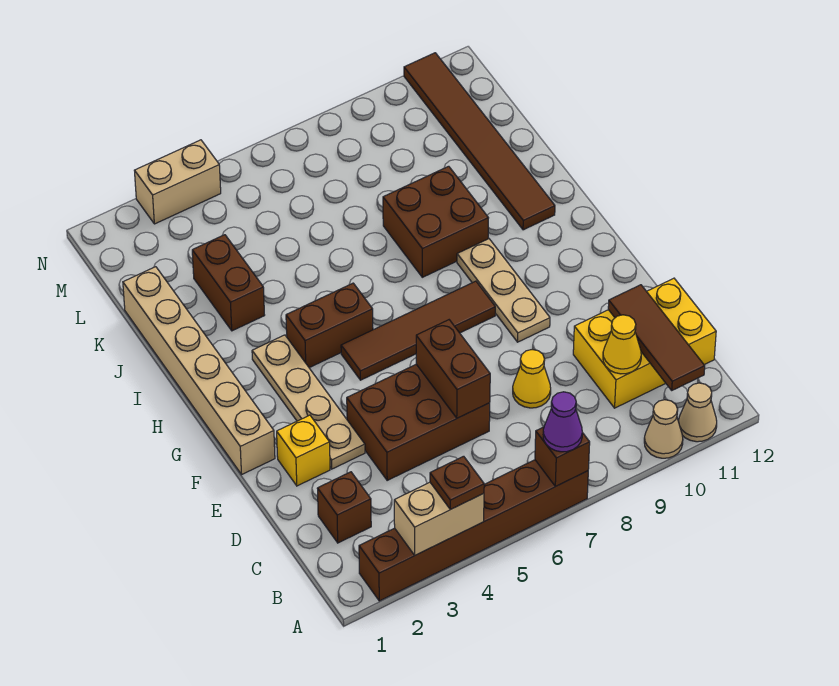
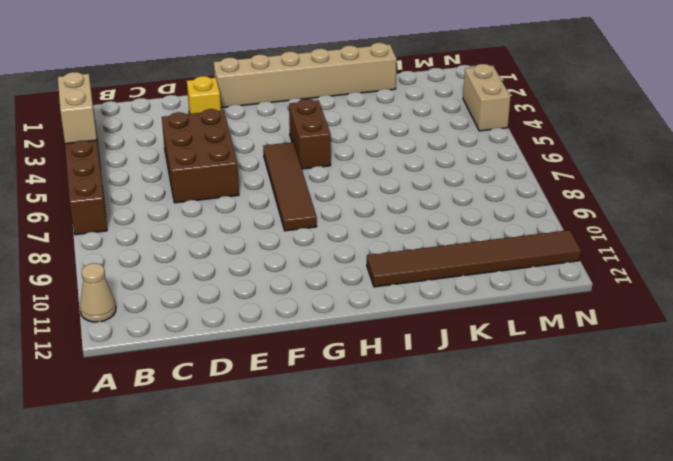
none -> tan 1x1 cone [644,400,683,458]
none -> brown 1x1 brick [317,472,371,543]
none -> yellow 2x3 brick [573,278,716,408]

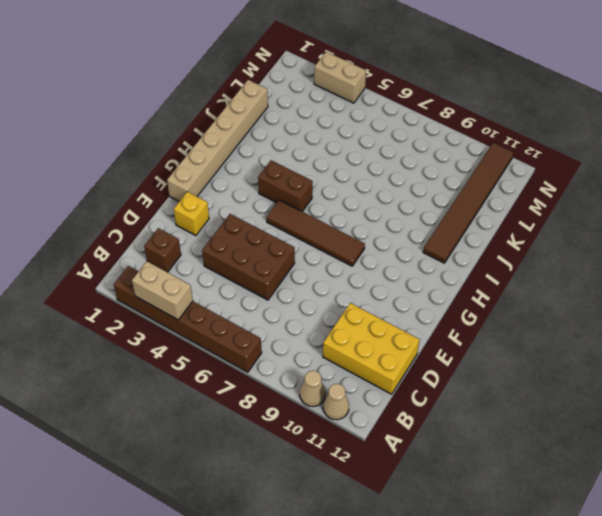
none -> yellow 1x1 cone [513,350,551,408]
none -> tan 1x4 plate [252,335,365,469]
none -> tan 1x3 plate [457,239,550,342]

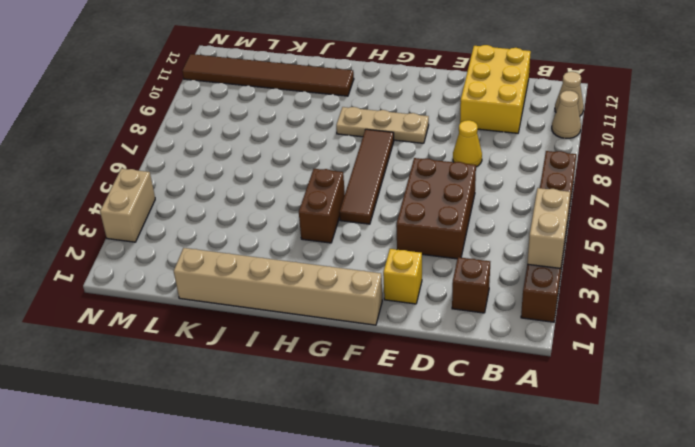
none -> tan 1x4 plate [252,335,365,469]
none -> brown 2x2 brick [383,166,488,277]
none -> brown 1x2 brick [192,235,265,331]

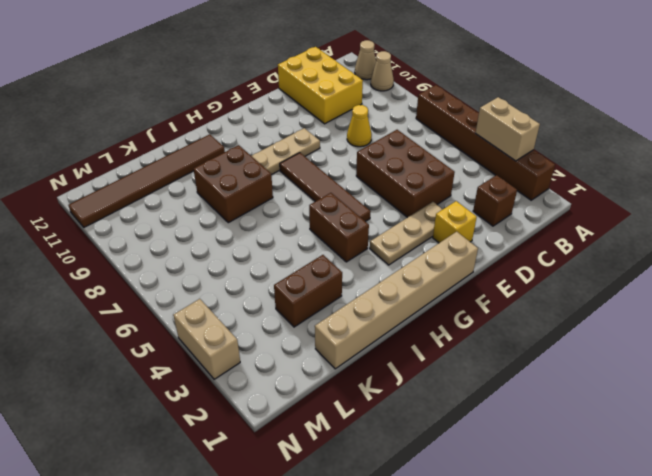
tan 1x3 plate [370,202,443,265] -> tan 1x4 plate [252,335,365,469]
none -> brown 1x1 brick [535,427,590,487]
none -> brown 1x3 tile [608,285,705,390]
none -> yellow 1x1 cone [603,315,641,374]

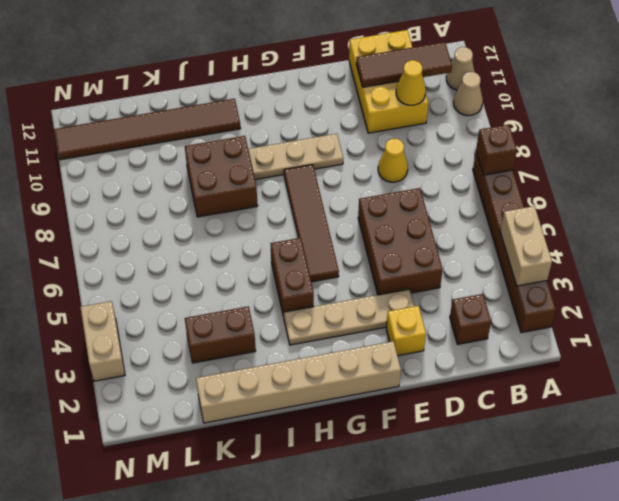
none -> brown 1x2 brick [416,320,490,418]
none -> brown 1x1 plate [430,456,484,509]
none -> purple 1x1 cone [543,392,582,452]

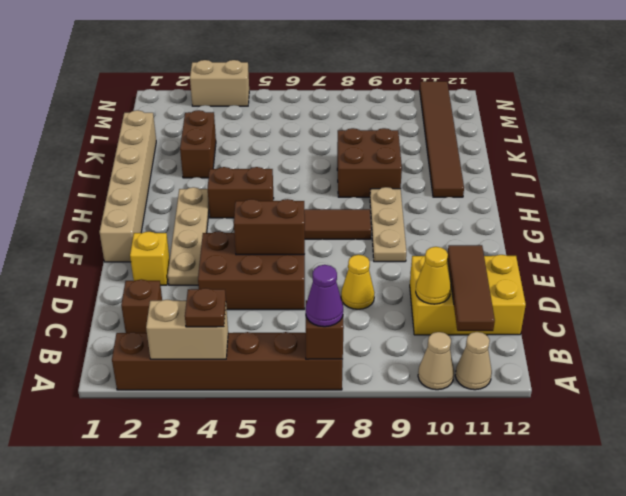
brown 1x2 brick [234,199,305,255] -> brown 1x2 brick turned to [416,320,490,418]

